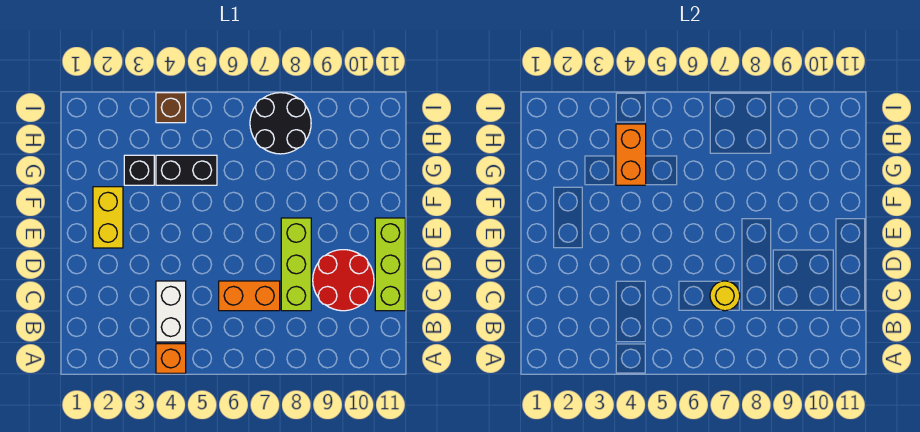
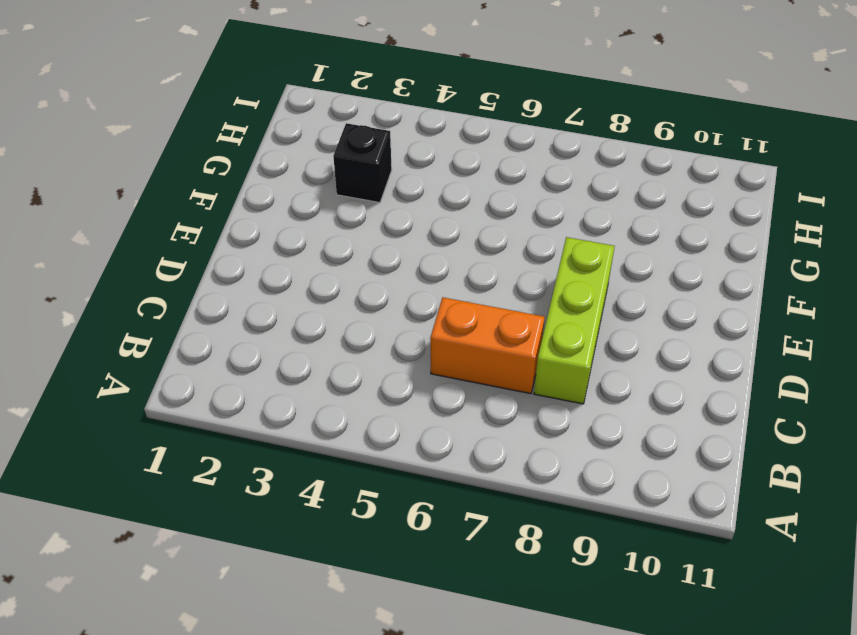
none -> orange 1x1 brick [156,344,186,373]
none -> white 1x2 brick [156,281,186,342]
none -> red 2x2 round brick [313,250,374,311]

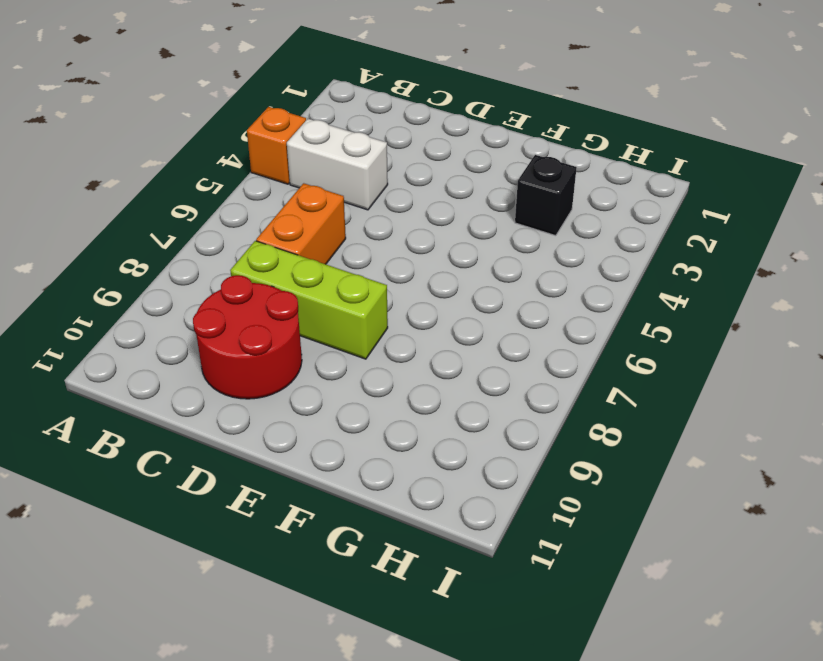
none -> lime 1x3 brick [375,218,405,311]
none -> yellow 1x2 brick [93,187,123,248]
none -> black 1x2 brick [156,155,217,185]

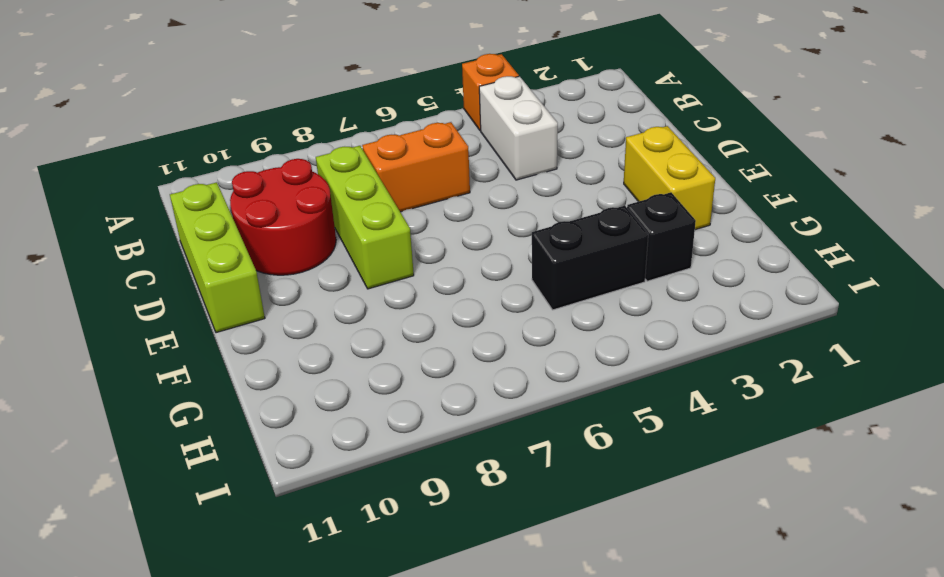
none -> black 2x2 round brick [250,93,311,154]
none -> brown 1x1 brick [156,93,186,123]
none -> yellow 1x1 round brick [710,281,740,311]

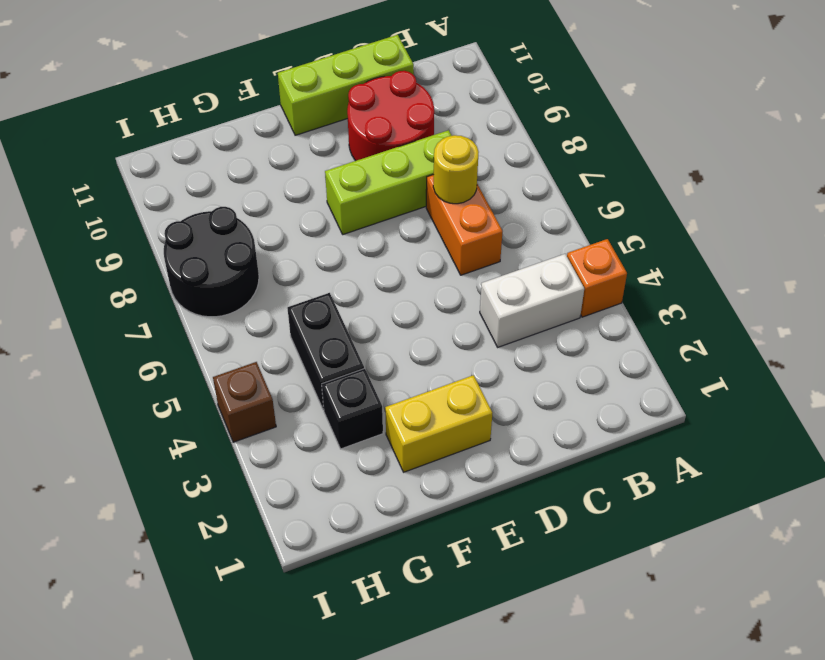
none -> orange 1x2 brick [616,124,646,185]

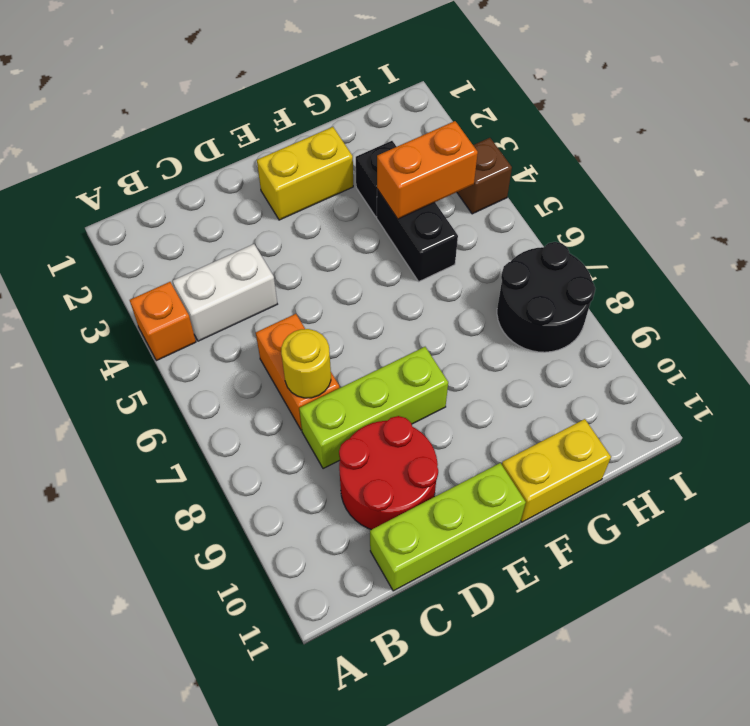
yellow 1x2 brick [502,419,611,522] -> none

